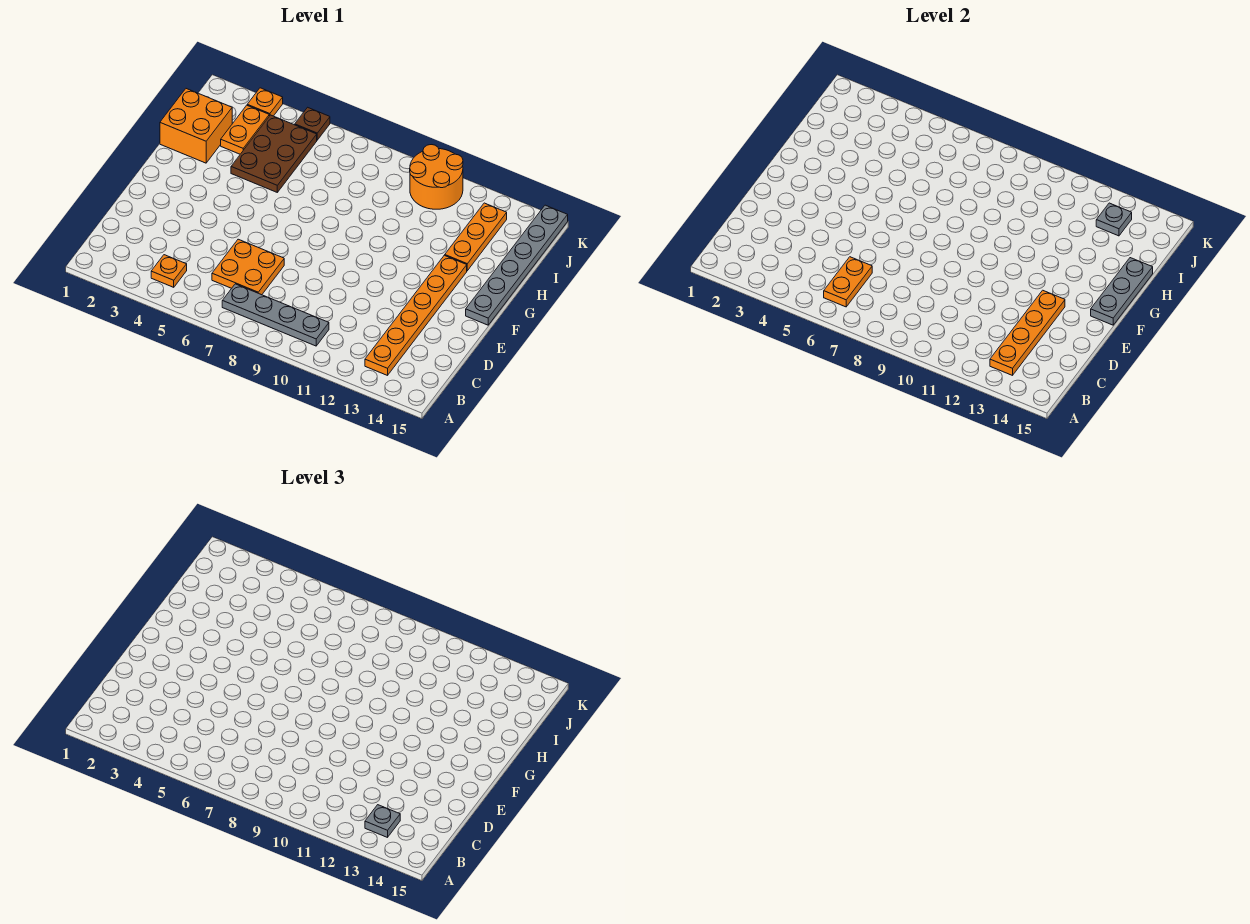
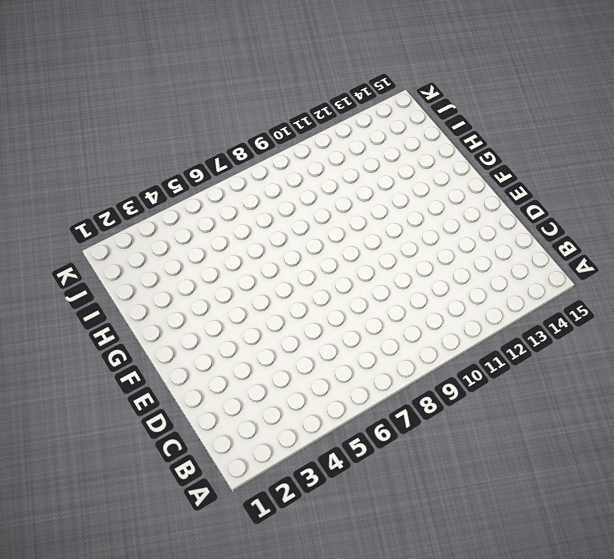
none -> orange 1x1 plate [151,255,187,287]
none -> grey 1x4 plate [222,284,329,346]
none -> orange 1x6 plate [365,255,467,375]

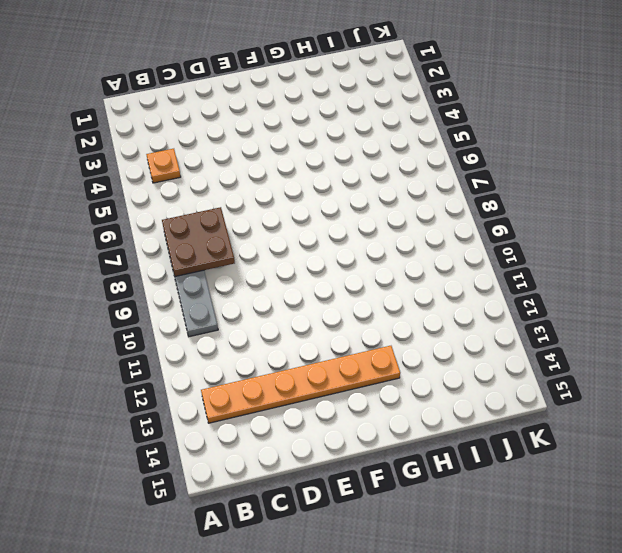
brown 2x2 plate [162,207,235,277] -> none
none -> orange 2x2 plate [212,239,284,295]
none -> grey 1x6 plate [466,205,568,325]
none -> orange 2x2 brick [160,89,232,163]

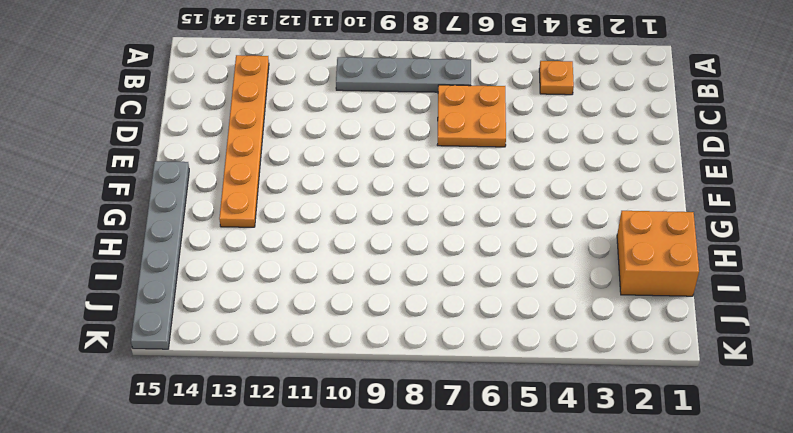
none -> brown 2x3 plate [231,115,317,192]
none -> orange 1x3 plate [445,203,507,271]
none -> orange 1x2 plate [221,105,269,154]

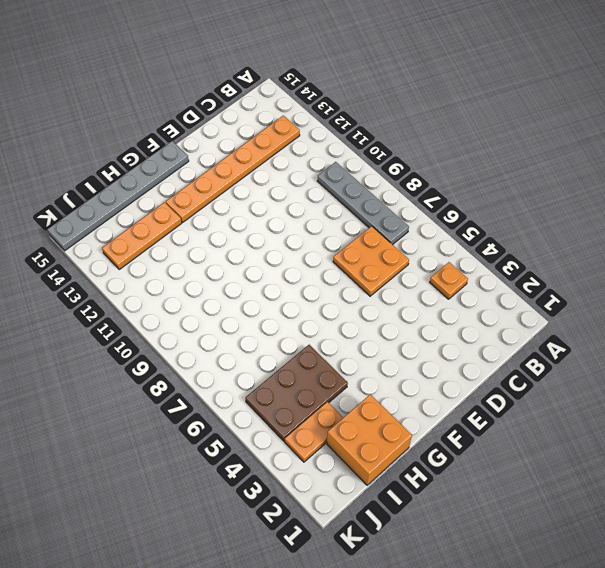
none -> orange 2x2 round brick [410,145,463,209]
none -> orange 1x1 plate [247,88,283,116]
none -> brown 1x1 plate [295,107,330,140]

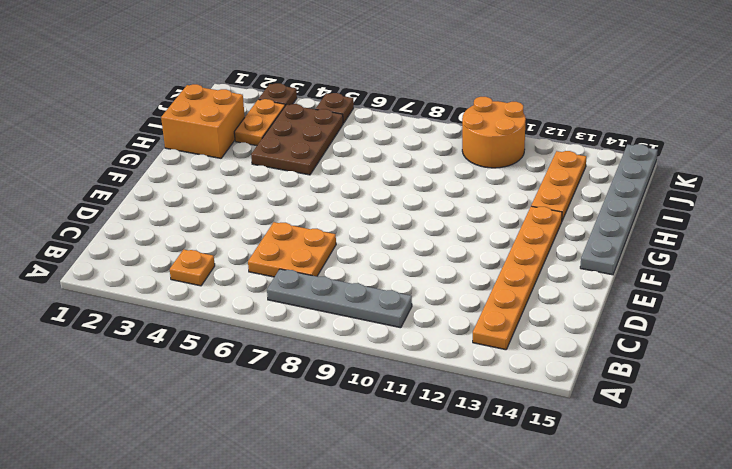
brown 1x1 plate [259,83,297,106] -> orange 1x1 plate [247,88,283,116]
none -> orange 1x2 plate [824,257,872,307]
none -> orange 1x4 plate [990,290,1065,375]
none -> grey 1x3 plate [1091,258,1153,325]

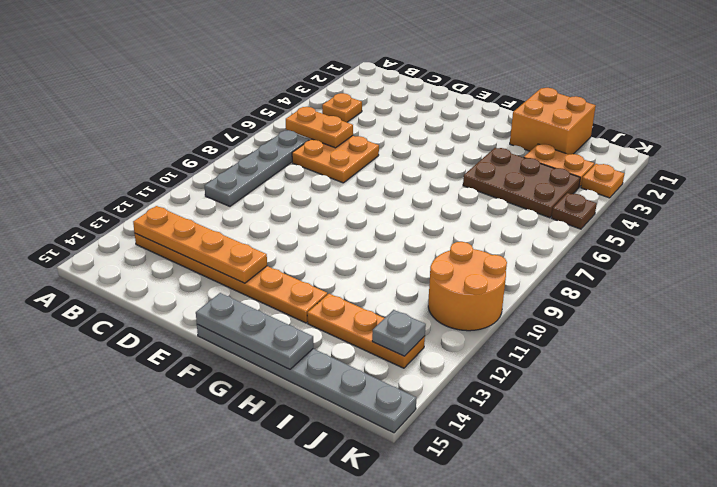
none -> grey 1x1 plate [365,805,400,837]

